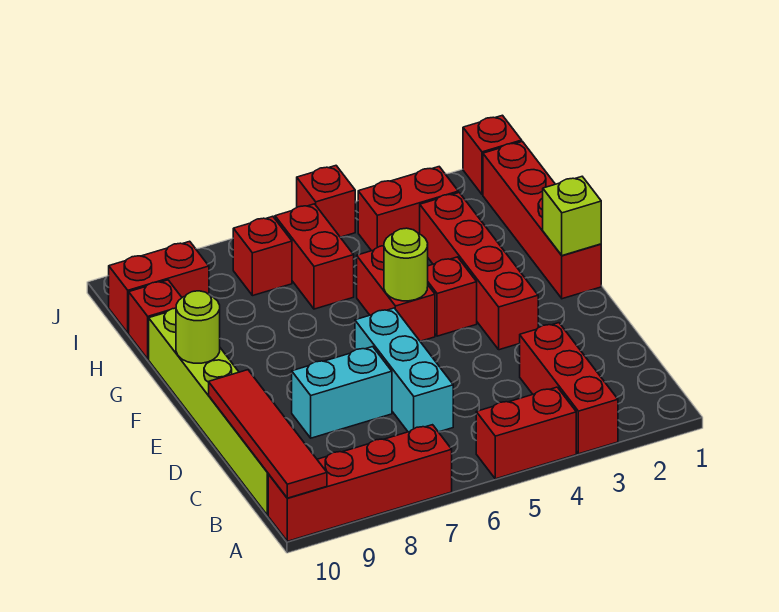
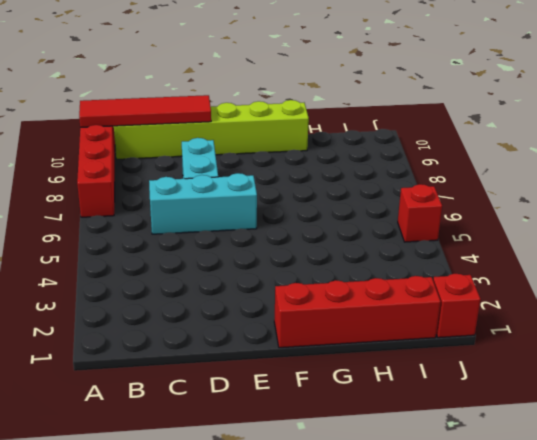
none -> red 1x3 brick [520,323,618,454]
none -> red 1x2 brick [476,387,576,479]
none -> red 1x4 brick [420,193,538,350]

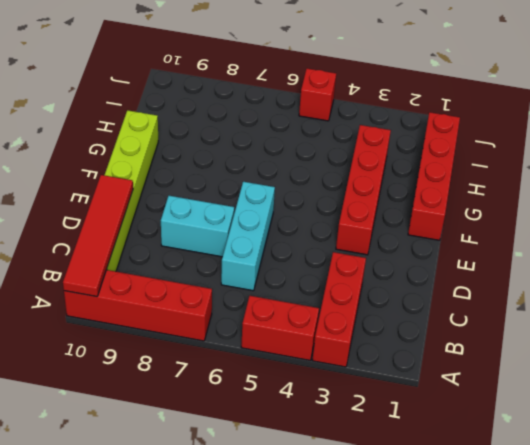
none -> red 1x1 brick [428,257,477,336]
none -> red 1x2 brick [357,246,435,341]
none -> red 1x2 brick [275,204,354,309]

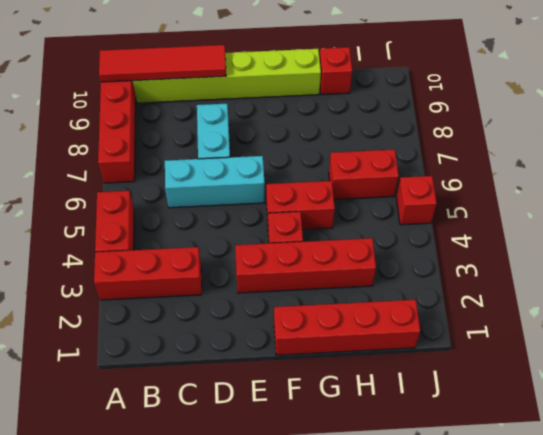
none -> red 1x2 brick [358,167,458,251]
none -> red 1x1 brick [233,216,292,296]
none -> red 1x2 brick [109,241,209,333]

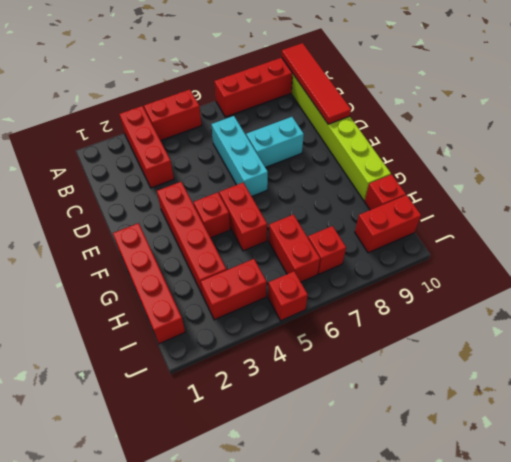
none -> red 1x1 brick [463,115,522,195]
none -> lime 1x1 brick [543,177,601,256]
none -> lime 1x1 round brick [384,228,428,301]

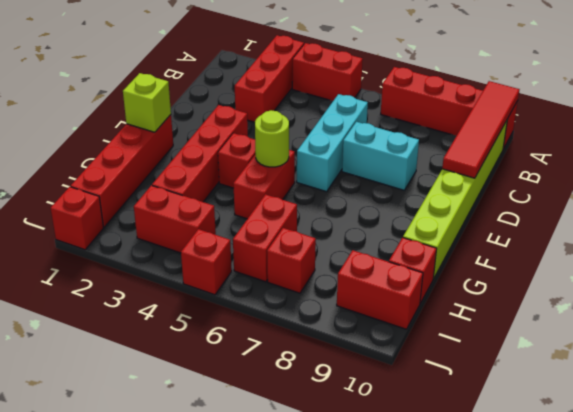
none -> lime 1x1 round brick [176,291,220,363]

